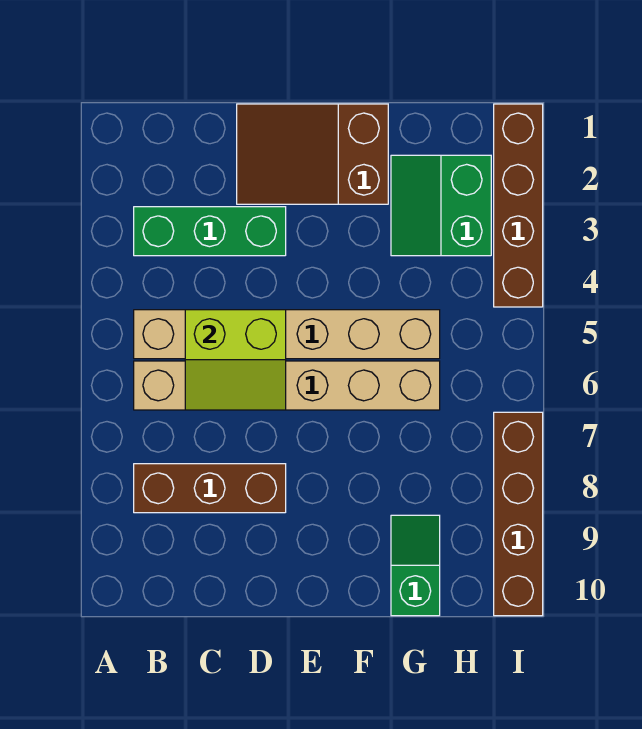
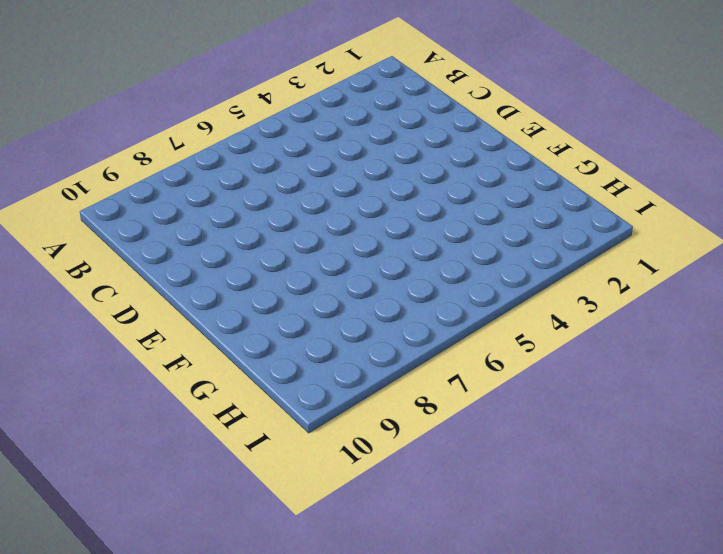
none -> green 1x3 brick [134,207,286,256]
none -> tan 1x6 brick [134,310,440,359]

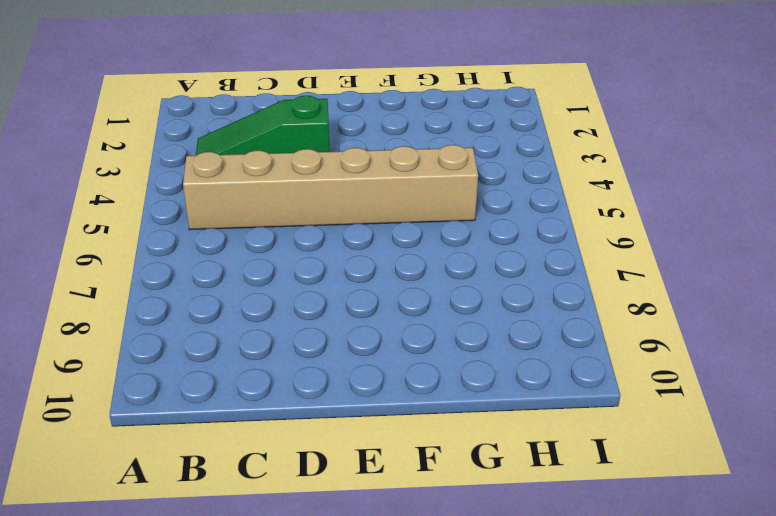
green 1x3 slope [196,96,329,155] -> green 1x3 brick [134,207,286,256]
none -> tan 1x6 brick [134,361,440,410]
none -> brown 1x3 brick [134,464,286,513]

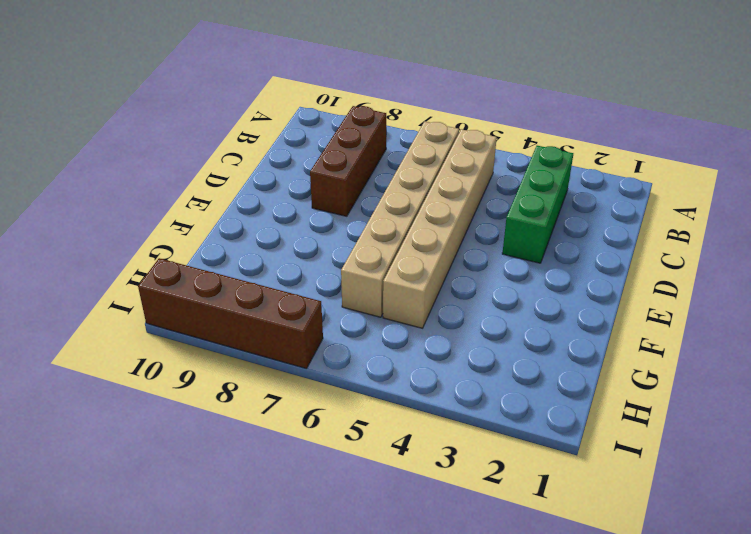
none -> brown 2x3 slope [237,104,388,204]
none -> green 2x2 slope [391,155,491,256]

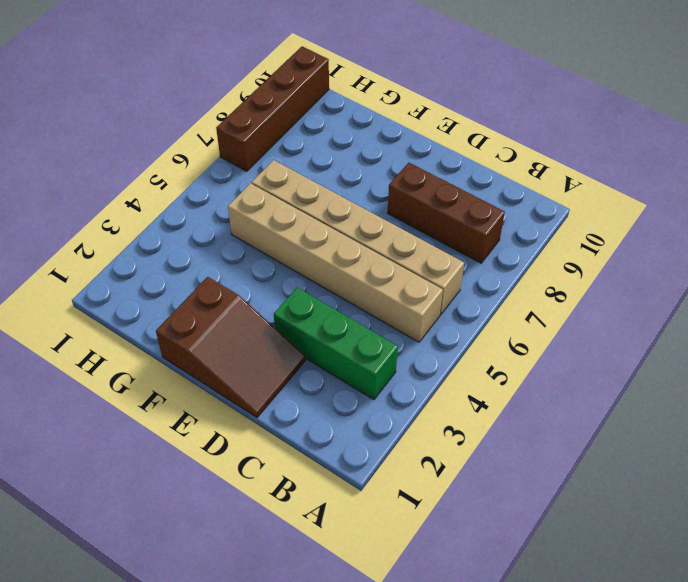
none -> green 2x2 slope [391,155,491,256]
none -> green 1x2 slope [391,515,440,616]

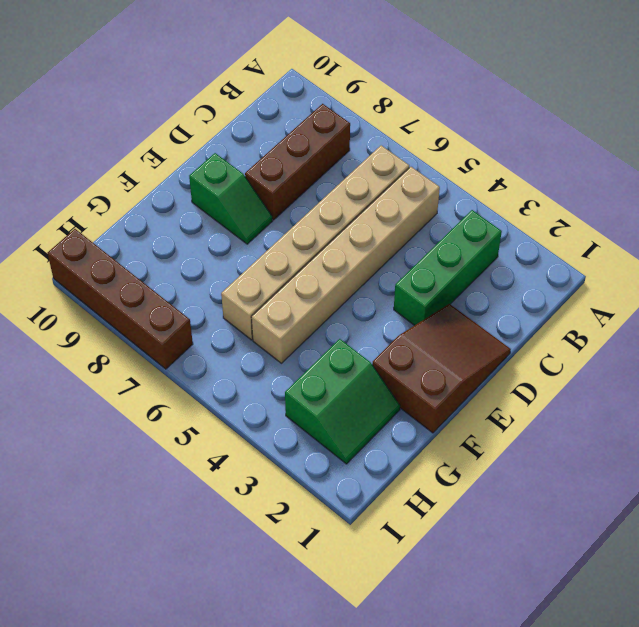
green 1x2 slope [189,153,272,244] -> green 1x2 slope moved to [391,515,440,616]
green 2x2 slope [285,339,400,464] -> green 2x2 slope turned to [391,155,491,256]
none -> brown 1x4 brick [494,104,543,307]
none -> lime 2x2 slope [185,310,286,410]

